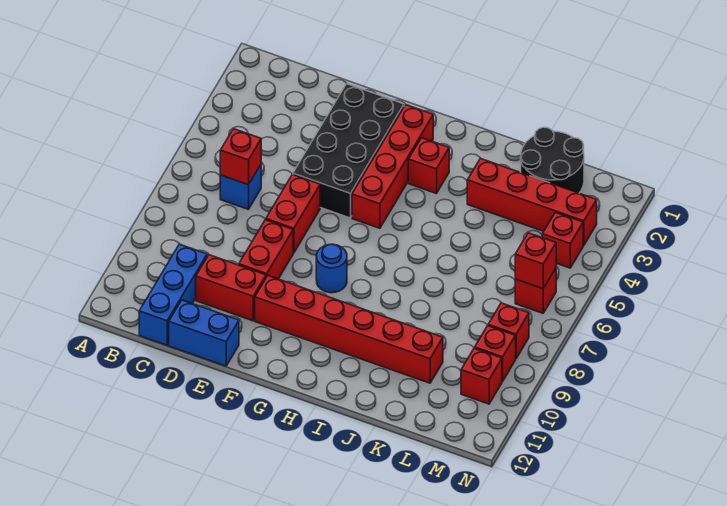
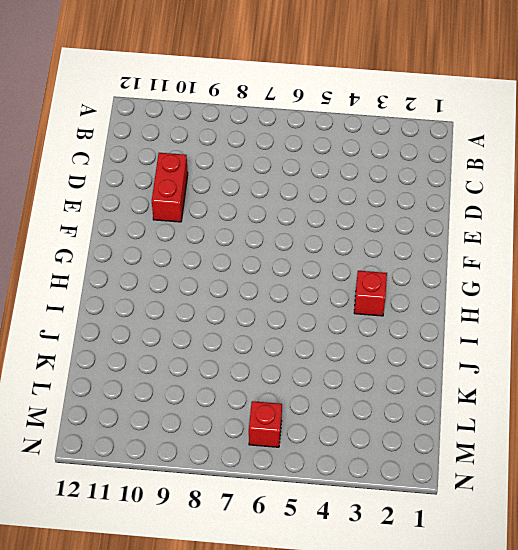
none -> blue 1x1 brick [220,165,261,209]
none -> blue 1x3 brick [139,244,207,345]
none -> blue 1x2 brick [169,300,239,366]

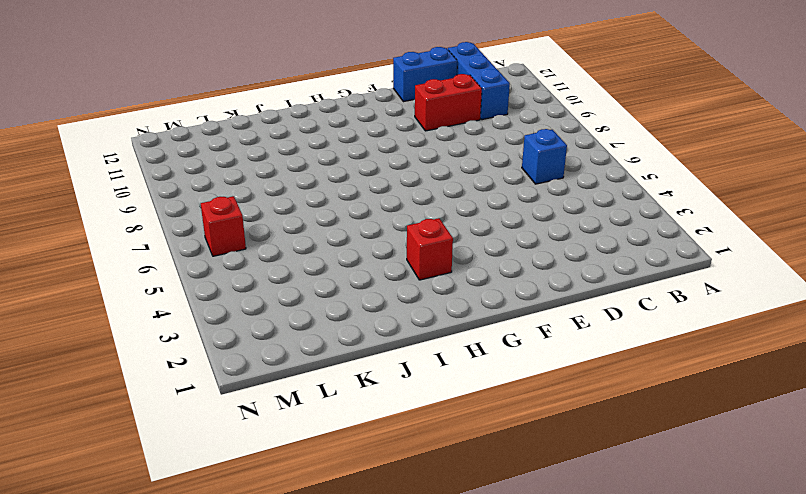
none -> black 2x4 brick [293,84,404,218]
none -> red 1x2 brick [266,174,320,253]
none -> red 1x2 brick [239,220,293,279]

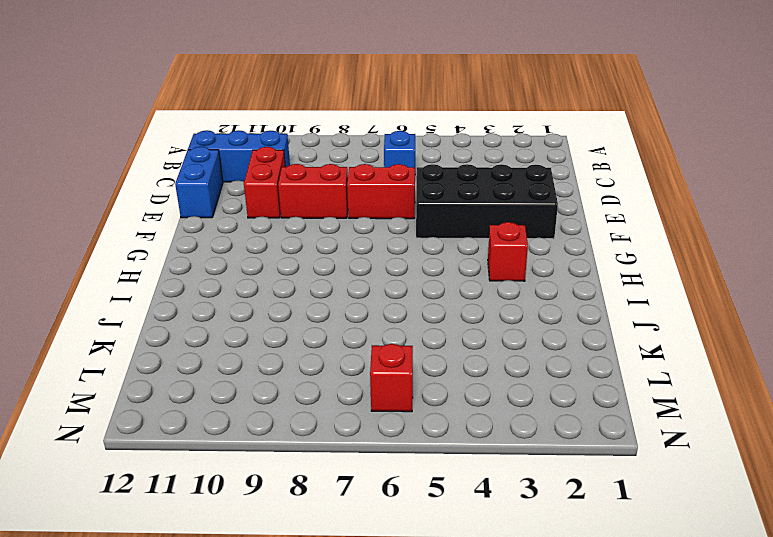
none -> red 1x6 brick [255,276,443,383]
none -> red 1x4 brick [352,105,433,228]
none -> blue 1x1 round brick [316,244,347,293]

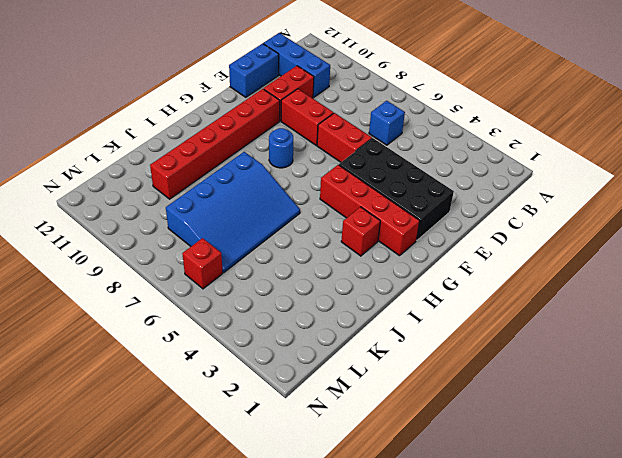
blue 3x4 slope [166,152,300,272] -> none
none -> red 1x4 brick [467,158,597,246]
none -> black 2x2 round brick [521,127,584,193]
none -> red 1x1 brick [542,212,583,268]

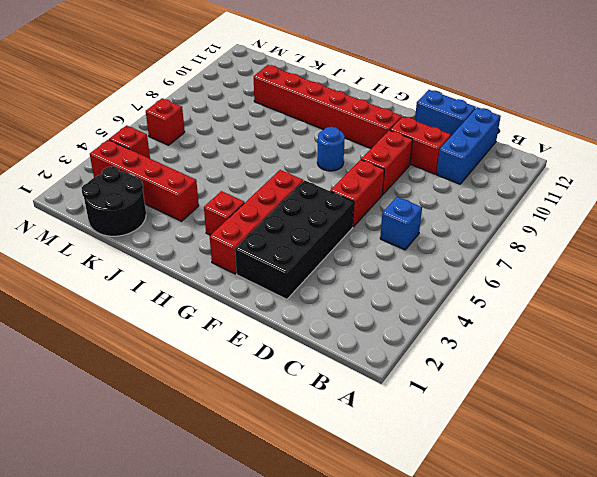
none -> red 1x1 brick [488,303,529,358]
none -> red 1x1 brick [475,326,516,381]
none -> red 1x1 brick [461,348,502,404]

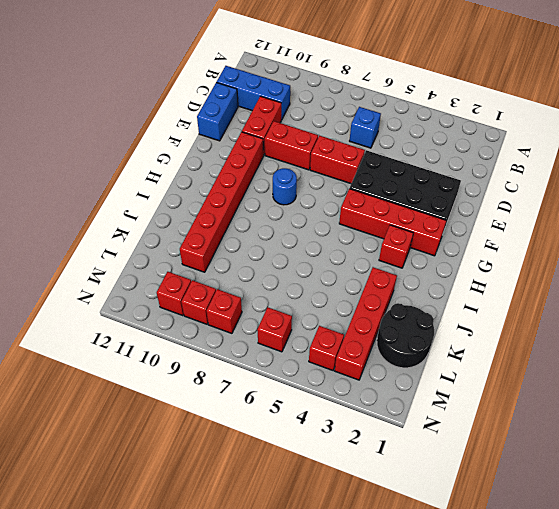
none -> red 1x1 brick [220,129,261,185]
none -> red 1x1 brick [515,233,556,289]

